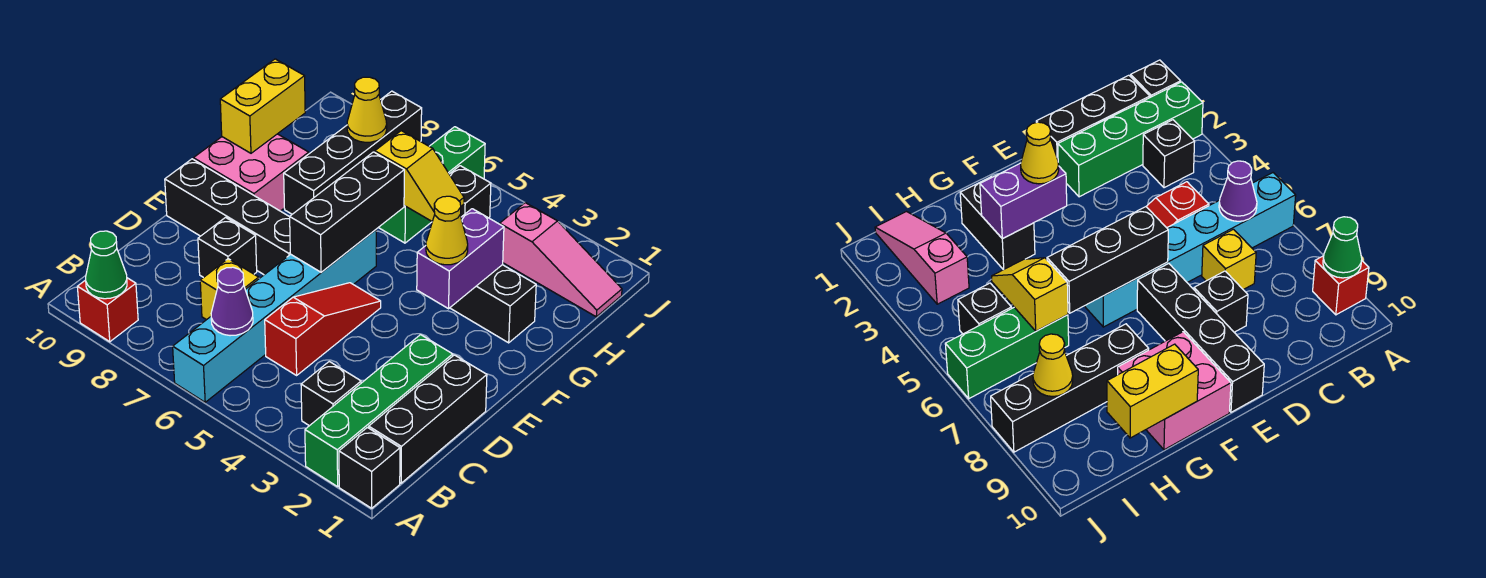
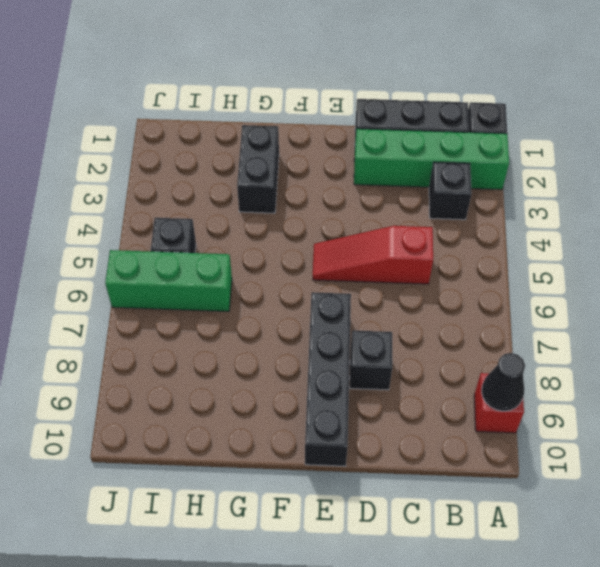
black 1x1 cone [482,353,525,411] -> green 1x1 cone [86,231,127,299]
none -> cyan 1x6 brick [173,230,376,402]
none -> yellow 1x1 brick [200,259,259,320]
none -> pink 2x2 brick [193,134,309,211]

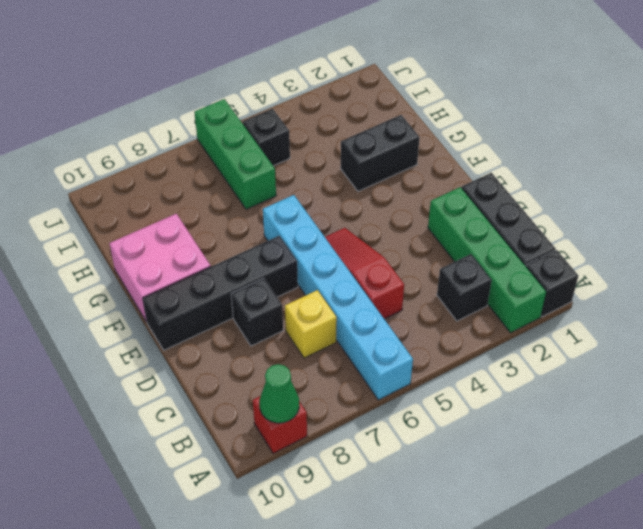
none -> black 1x4 brick [284,91,422,214]
none -> pink 1x3 slope [500,203,622,317]
none -> purple 1x1 cone [211,267,253,336]

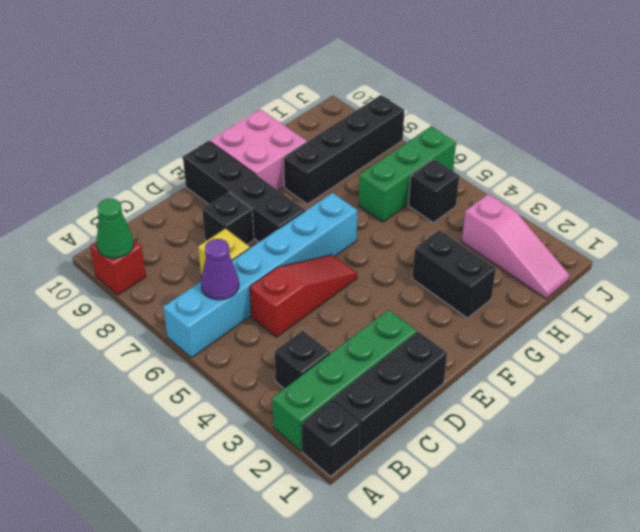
none -> black 1x3 brick [290,152,404,272]
none -> purple 1x2 brick [417,209,504,309]
none -> yellow 1x2 brick [220,59,305,153]

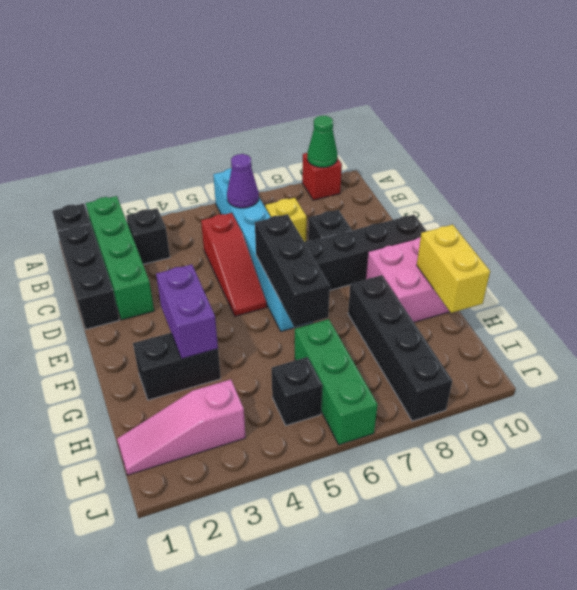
none -> yellow 1x2 slope [375,131,464,221]
none -> yellow 1x1 cone [347,77,387,142]
none -> yellow 1x1 cone [426,196,468,265]

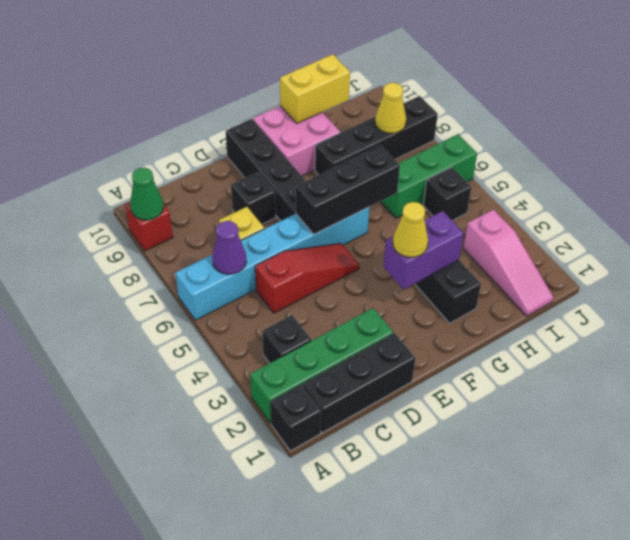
none -> yellow 1x2 slope [375,131,464,221]

